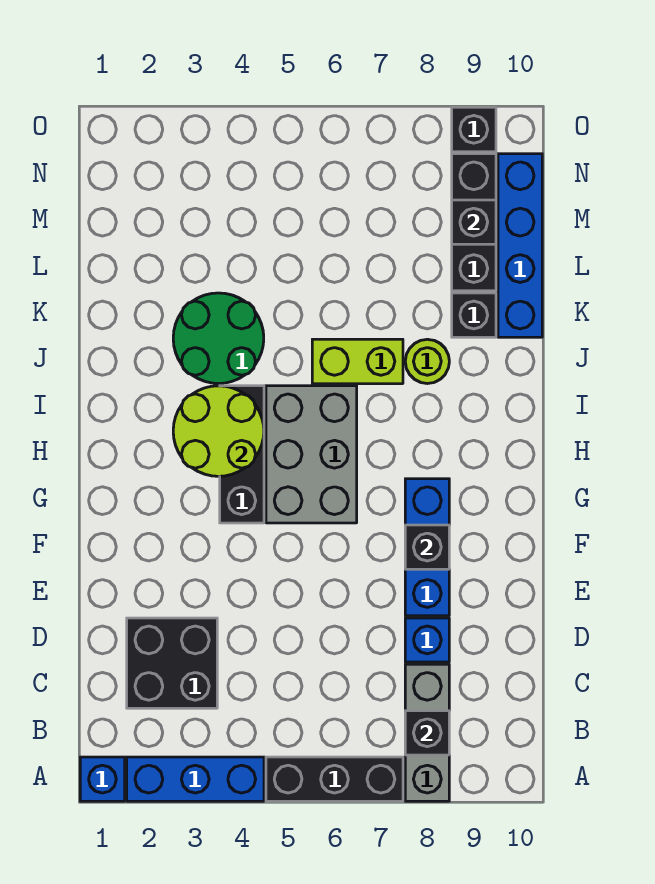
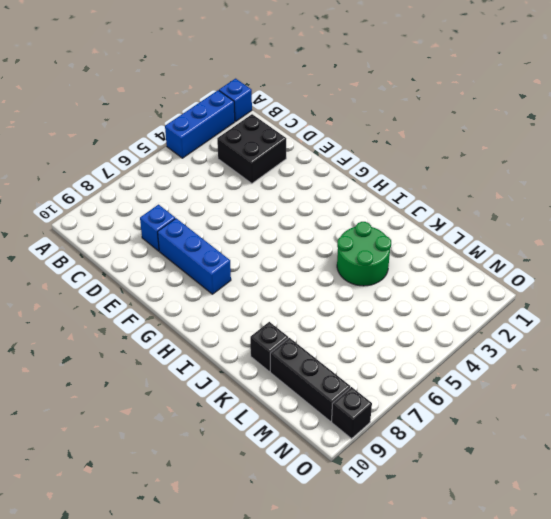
none -> black 1x3 brick [266,757,403,801]
none -> grey 1x3 brick [405,664,449,801]
none -> black 1x3 brick [220,386,264,523]

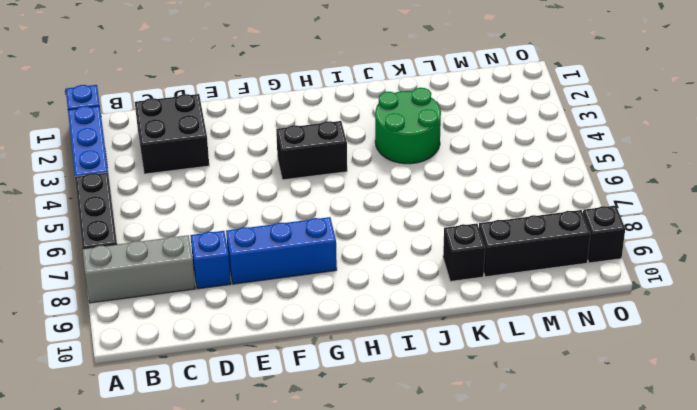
black 1x2 brick [276,121,347,180] -> black 1x3 brick [220,386,264,523]
none -> grey 2x3 brick [266,386,357,523]
none -> lime 1x2 brick [312,339,403,384]
none -> lime 1x1 round brick [405,339,449,384]

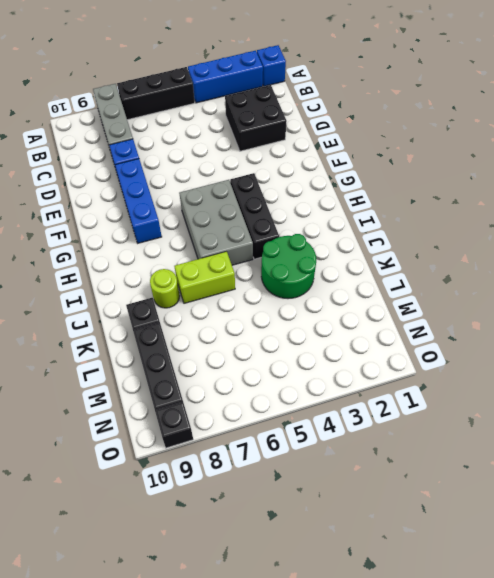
none -> blue 1x4 brick [498,154,542,337]
none -> black 1x1 brick [405,711,449,755]
none -> black 1x1 brick [405,525,449,569]

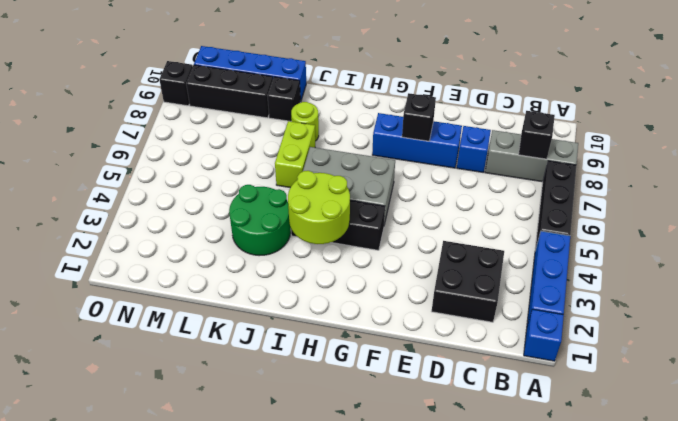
none -> black 1x1 brick [452,200,496,244]

